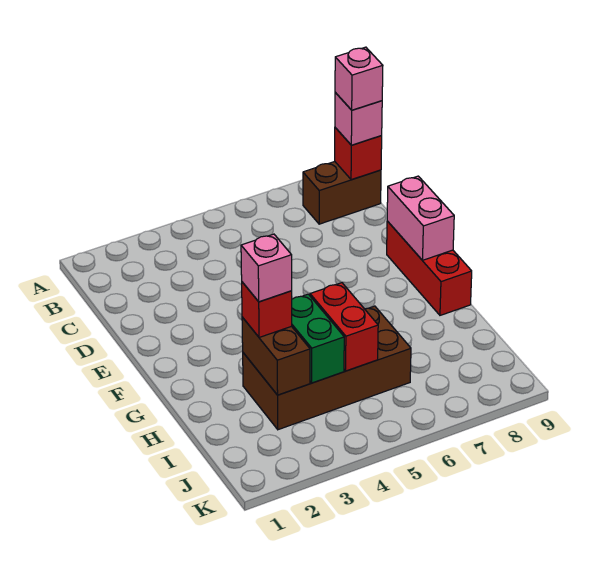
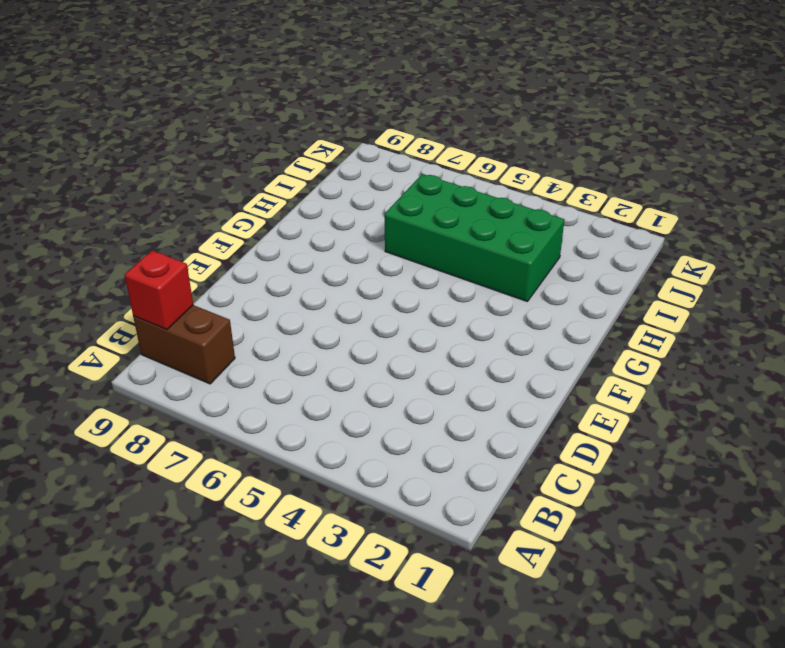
green 2x4 brick [384,174,564,301] -> brown 2x4 brick [243,306,411,430]
none -> red 1x3 brick [387,221,472,315]
none -> pink 1x2 brick [387,176,454,260]
none -> brown 1x2 brick [242,317,310,395]

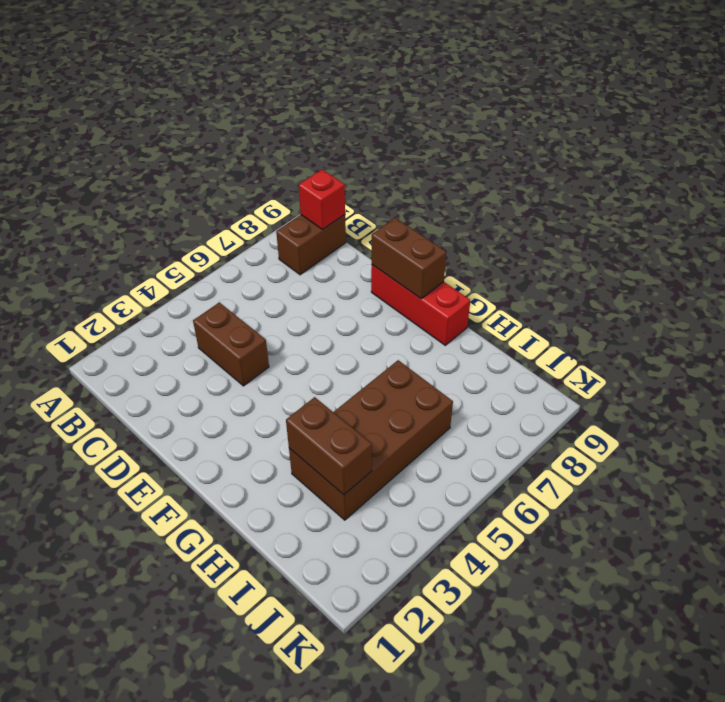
brown 1x2 brick [193,302,269,386] -> none
brown 1x2 brick [372,218,446,299] -> pink 1x2 brick [387,176,454,260]
none -> green 1x2 brick [292,294,344,383]
none -> red 1x2 brick [310,283,378,371]
none -> pink 1x1 brick [335,93,382,145]

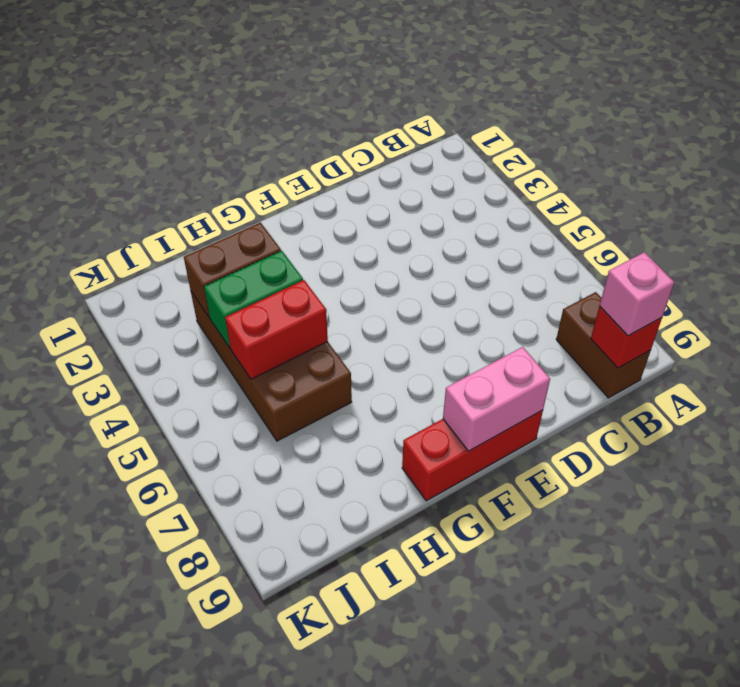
none -> red 1x1 brick [242,282,292,337]
none -> pink 1x1 brick [335,47,383,110]
none -> pink 1x1 brick [241,234,292,302]

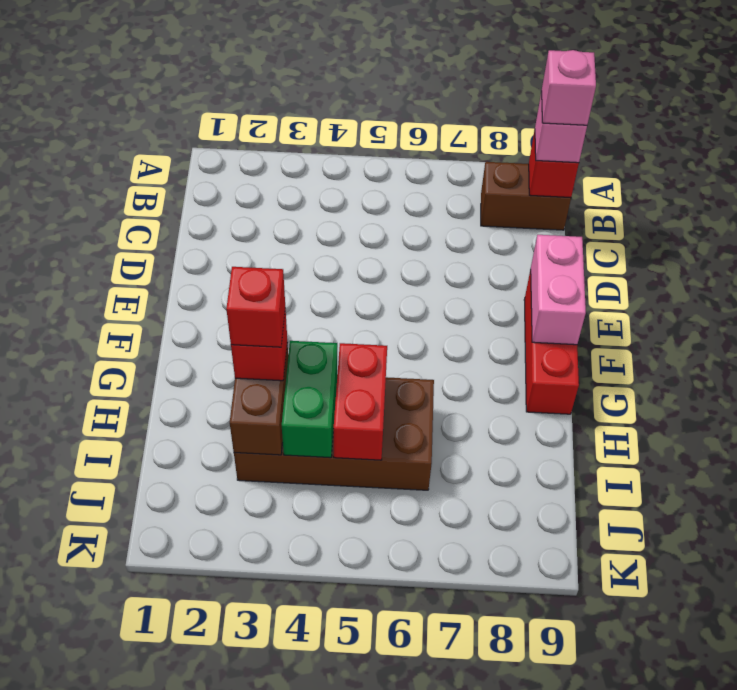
red 1x1 brick [226,267,285,347] -> pink 1x1 brick [241,234,292,302]

